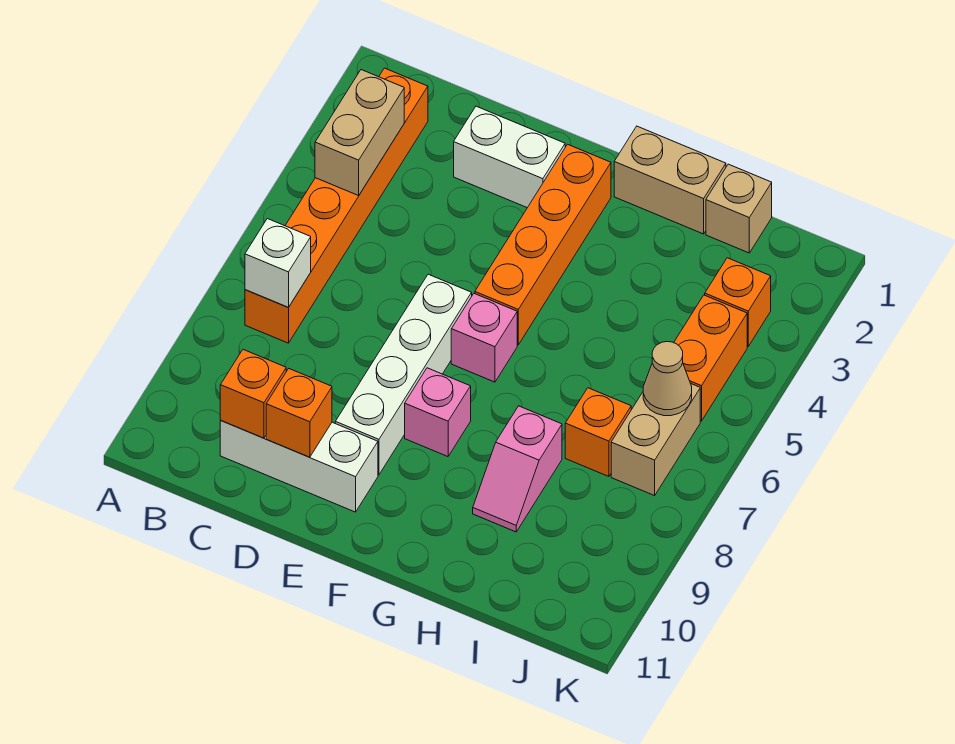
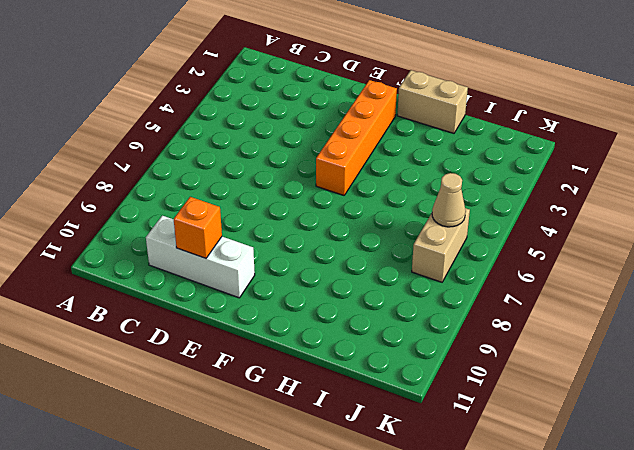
none -> orange 1x6 brick [245,68,428,343]
none -> white 1x2 brick [454,106,565,208]
none -> white 1x4 brick [335,274,472,475]

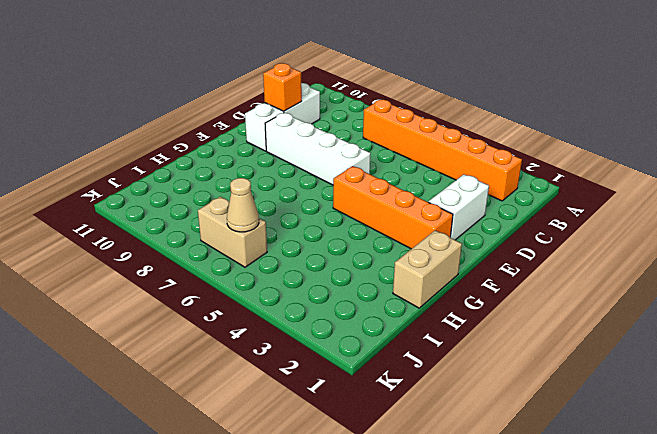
none -> pink 1x1 brick [451,294,517,382]
none -> pink 1x1 brick [405,368,471,457]
none -> pink 1x2 slope [473,406,562,532]

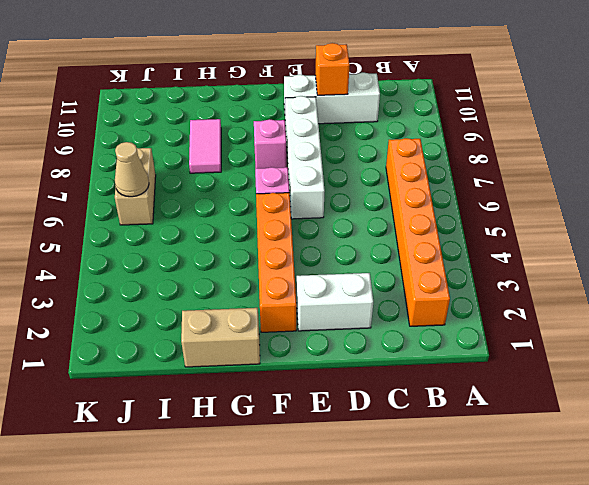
pink 1x2 tile [189,119,221,173] -> pink 1x2 slope [473,406,562,532]
none -> tan 1x1 brick [706,164,772,253]
none -> orange 1x1 brick [565,388,631,477]
none -> orange 1x1 brick [705,258,771,346]

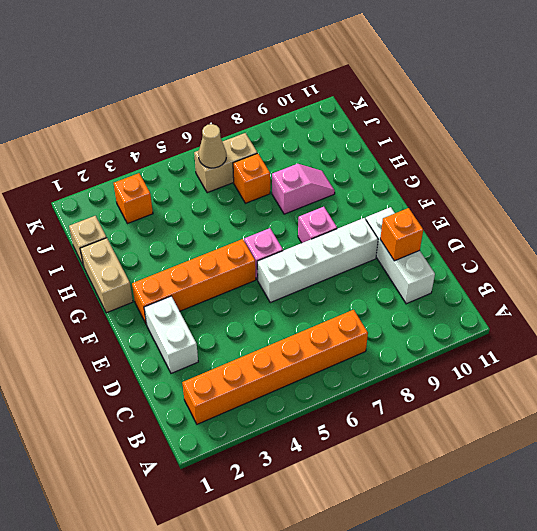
none -> orange 1x2 brick [674,295,747,421]
none -> tan 1x2 brick [315,70,404,196]
none -> white 1x1 brick [245,219,311,308]

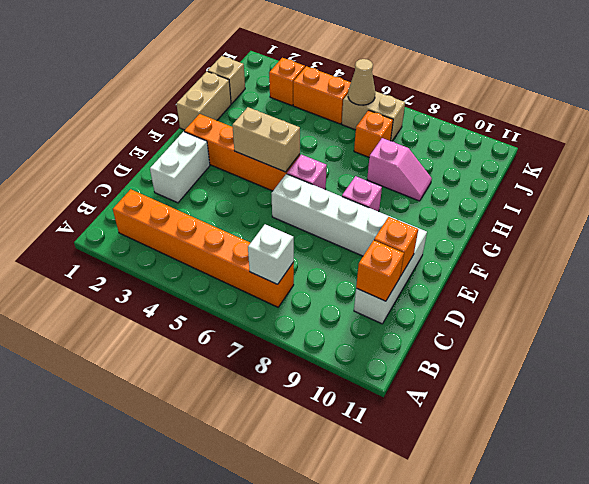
tan 1x2 brick [232,107,300,172] -> tan 1x2 brick moved to [315,70,404,196]

